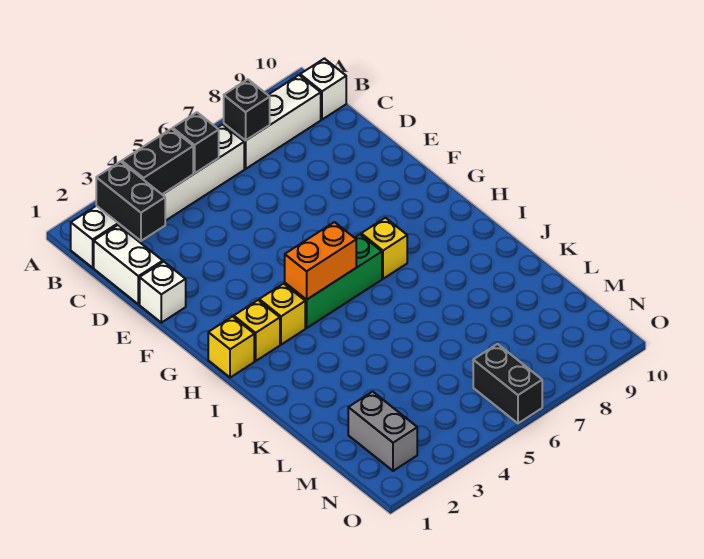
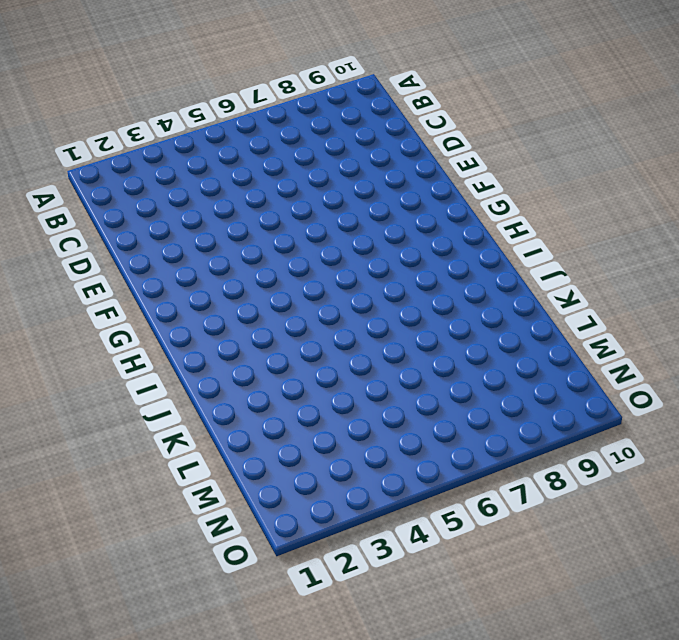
none -> white 1x6 brick [71,124,244,268]
none -> white 1x3 brick [224,75,321,169]
none -> white 1x1 brick [300,59,346,120]

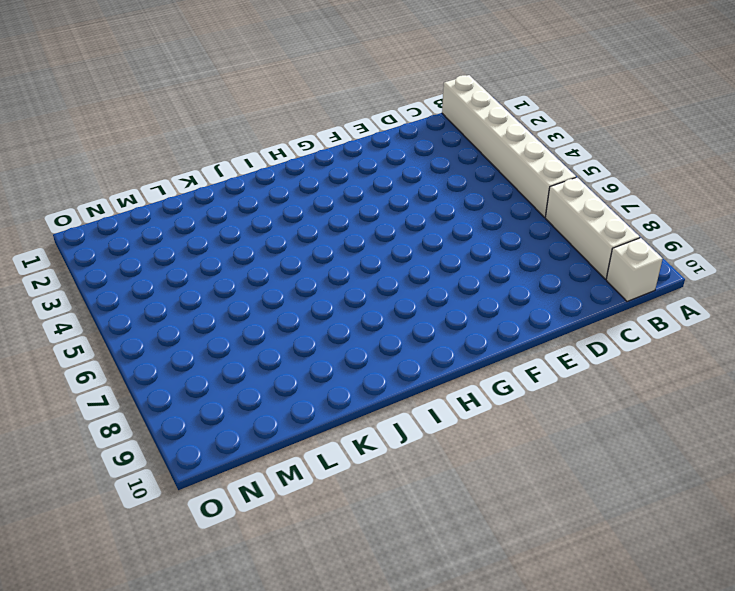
none -> white 1x2 brick [94,225,163,304]
none -> white 1x1 brick [140,262,186,323]
none -> yellow 1x1 brick [208,317,254,378]

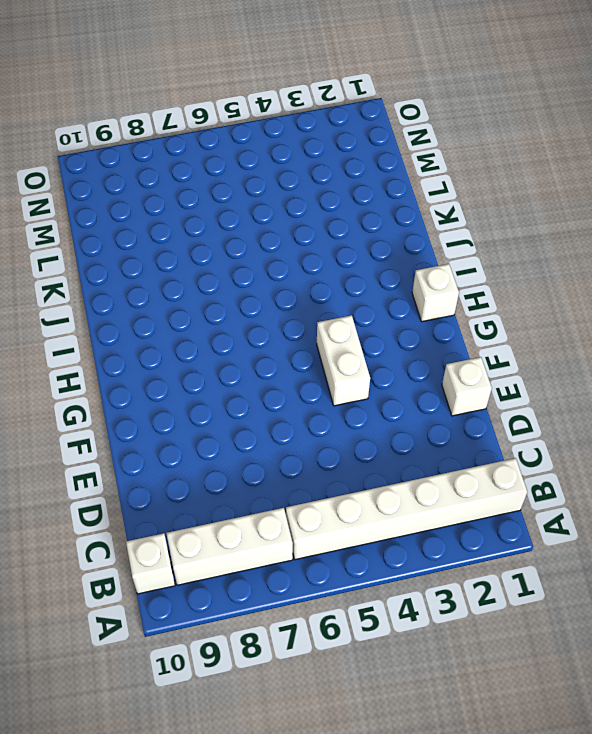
white 1x2 brick [317,315,370,406] -> white 1x2 brick moved to [94,225,163,304]
white 1x1 brick [412,264,459,322] -> yellow 1x1 brick [208,317,254,378]
none -> yellow 1x1 brick [234,300,280,361]
none -> yellow 1x1 brick [259,284,305,345]
none -> green 1x3 brick [285,234,382,328]

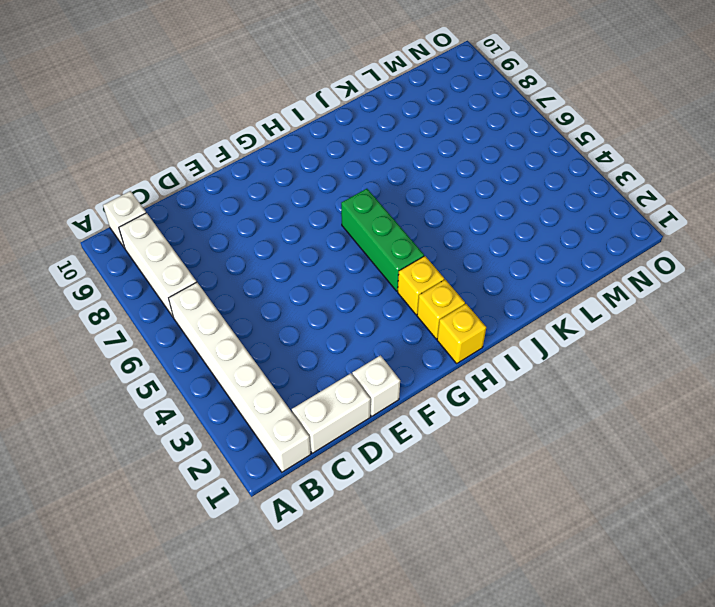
none -> yellow 1x1 brick [361,218,407,279]
none -> grey 1x2 brick [348,392,417,471]
none -> black 1x2 brick [473,344,542,423]

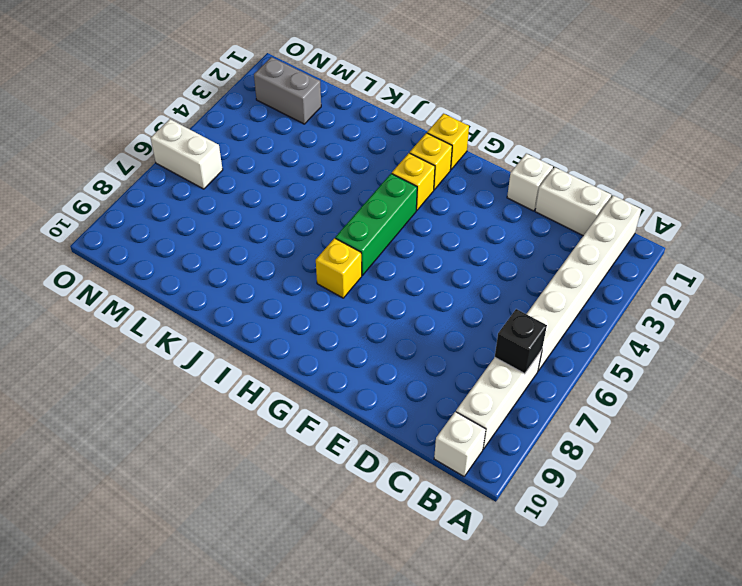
white 1x2 brick [151,119,223,189] -> black 1x2 brick [473,344,542,423]
none -> black 1x2 brick [96,162,165,241]
none -> black 1x2 brick [122,129,193,194]
none -> black 1x1 brick [173,112,219,173]

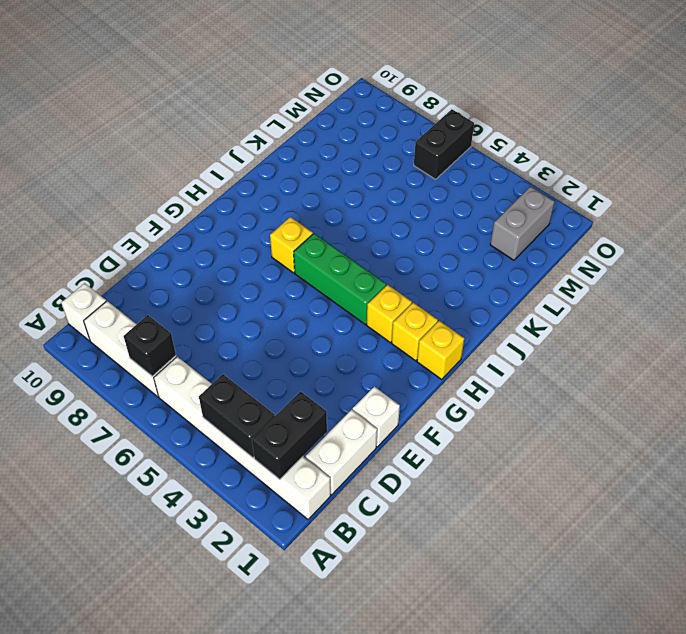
none -> black 1x1 brick [173,112,219,173]
none -> orange 1x2 brick [285,222,356,300]

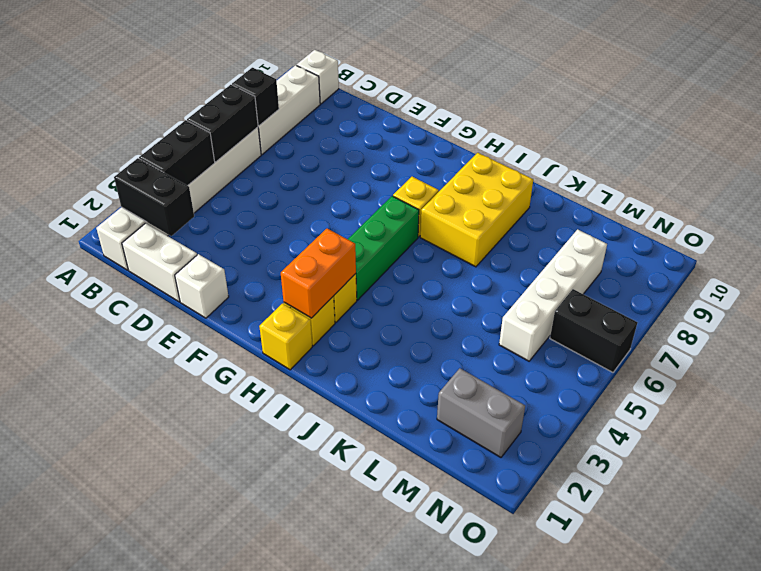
black 1x2 brick [187,85,258,162] -> black 1x1 brick [173,112,219,173]
orange 1x2 brick [281,229,356,318] -> orange 1x2 brick moved to [285,222,356,300]
yellow 2x3 brick [420,153,533,267] -> none
white 1x4 brick [499,229,607,361] -> none

